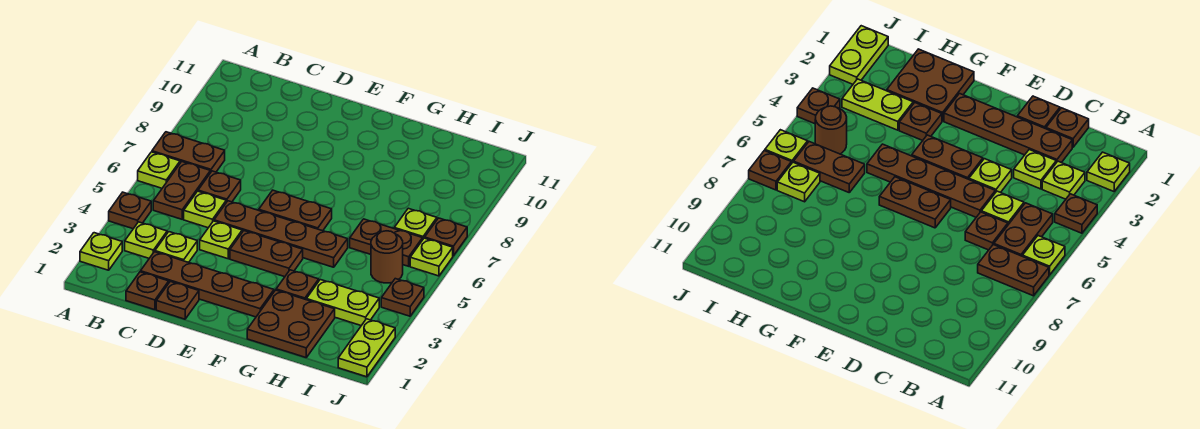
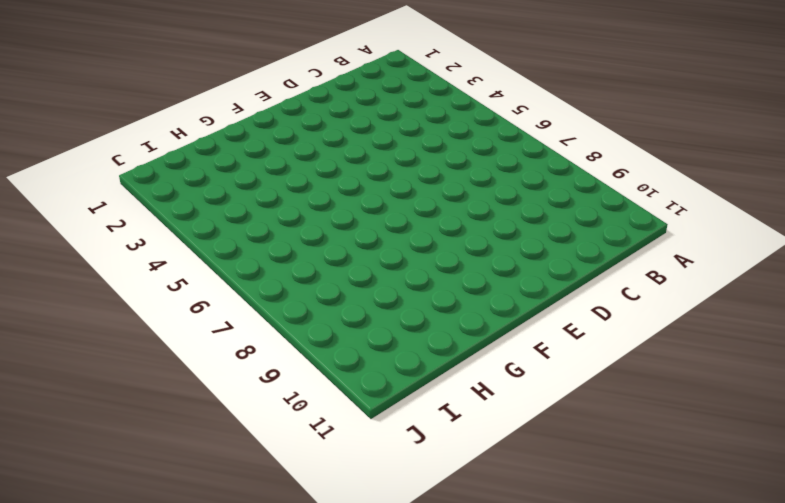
none -> lime 1x1 plate [80,233,122,270]
none -> brown 1x1 plate [109,192,151,229]
none -> lime 1x1 plate [138,152,180,188]

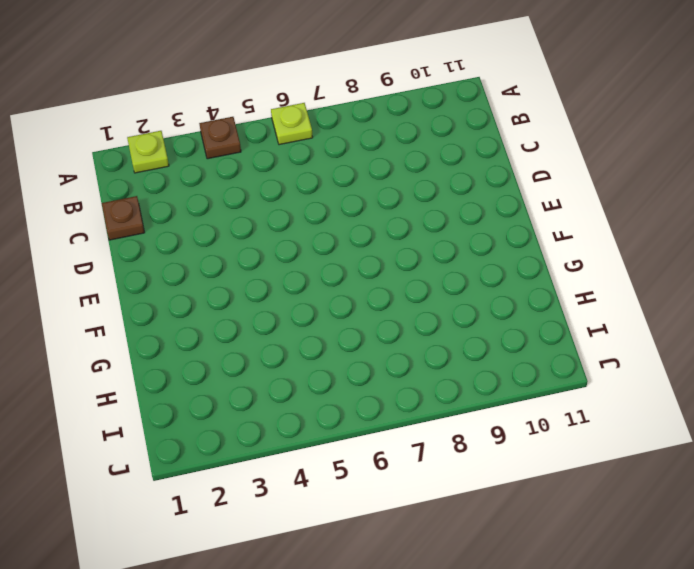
none -> brown 1x2 plate [152,132,225,173]
none -> lime 1x1 plate [125,222,167,258]
none -> brown 1x2 plate [153,162,210,219]

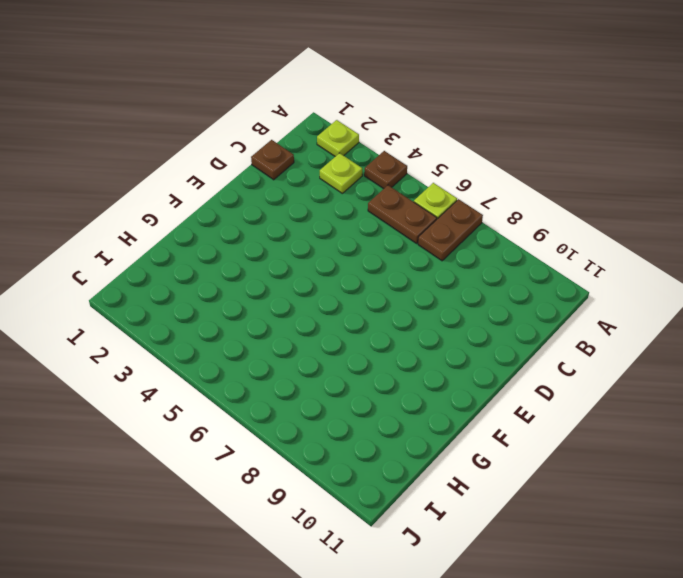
none -> brown 1x4 plate [141,252,274,317]
none -> lime 1x1 plate [155,232,197,262]
none -> lime 1x1 plate [184,191,226,228]

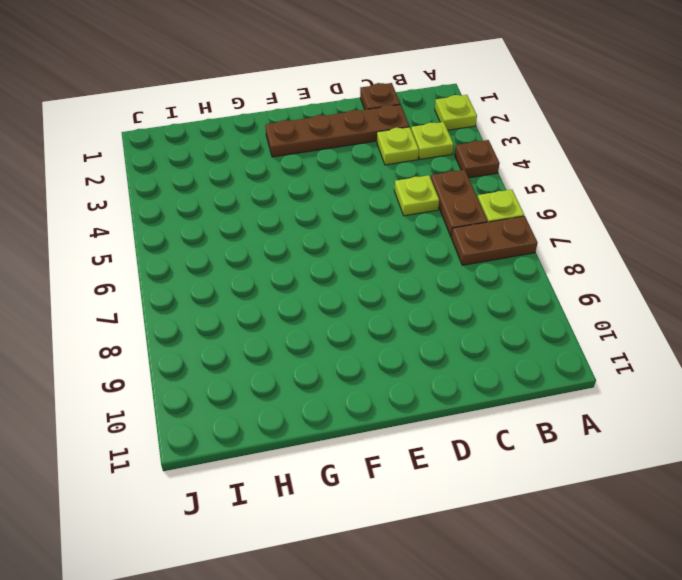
none -> brown 1x1 plate [198,171,241,202]
none -> brown 1x1 plate [156,282,199,319]
none -> lime 1x1 plate [200,221,242,259]

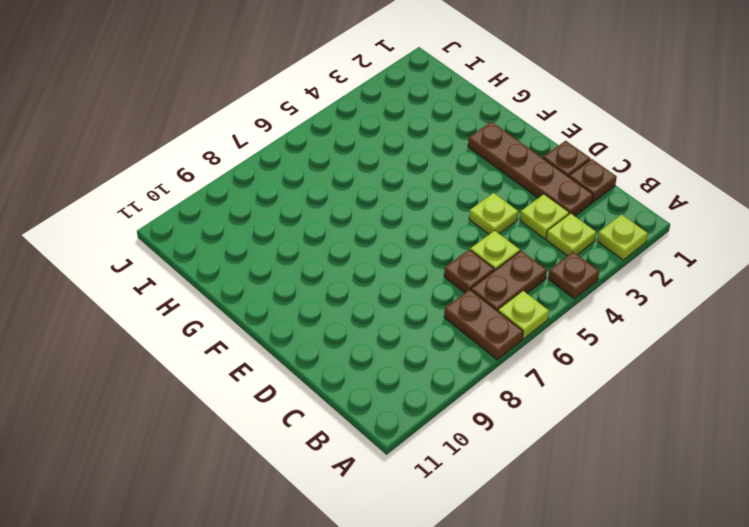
none -> brown 1x4 plate [214,201,348,267]
none -> brown 1x2 plate [230,231,303,277]
none -> brown 1x2 plate [259,190,332,231]

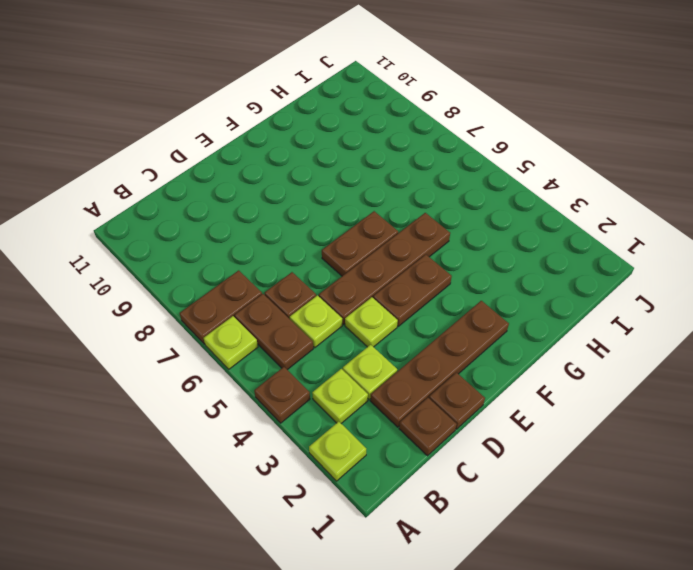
none -> brown 2x2 plate [247,290,335,357]
none -> brown 1x1 plate [276,270,319,300]
none -> lime 1x2 plate [306,280,379,326]

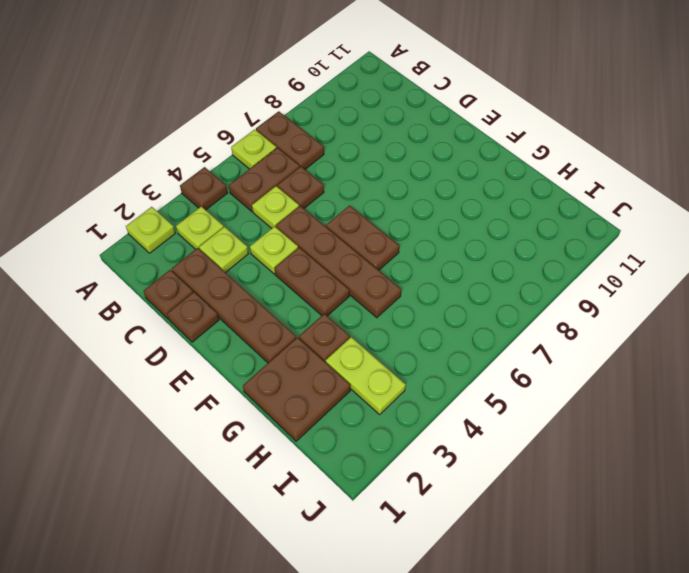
none -> brown 1x2 plate [350,219,423,266]
none -> brown 1x1 round brick [371,231,403,283]
none -> lime 1x1 plate [394,208,437,239]

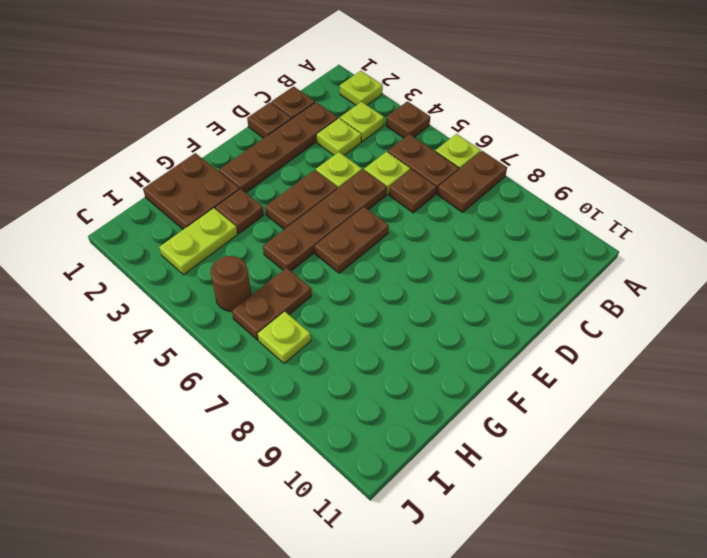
none -> lime 1x2 plate [338,319,395,377]
none -> brown 1x1 plate [381,279,424,316]
none -> lime 1x1 plate [410,238,453,276]

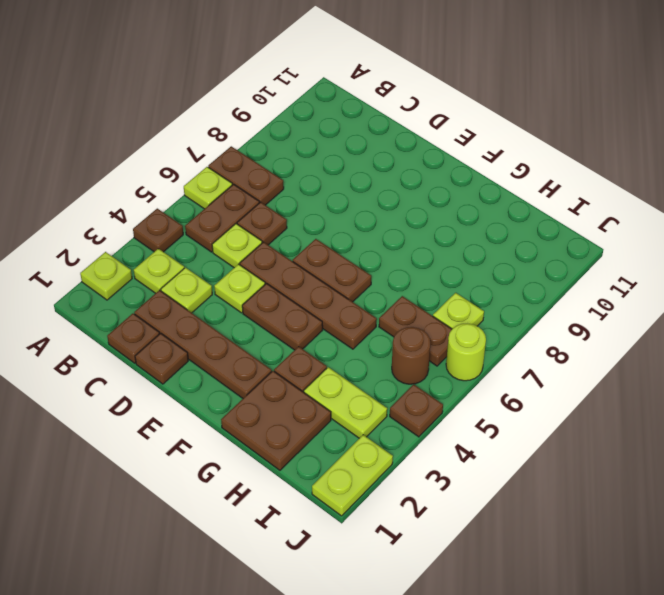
lime 1x1 round brick [446,323,486,381] -> lime 1x1 plate [410,238,453,276]
none -> brown 1x1 plate [425,218,467,256]

